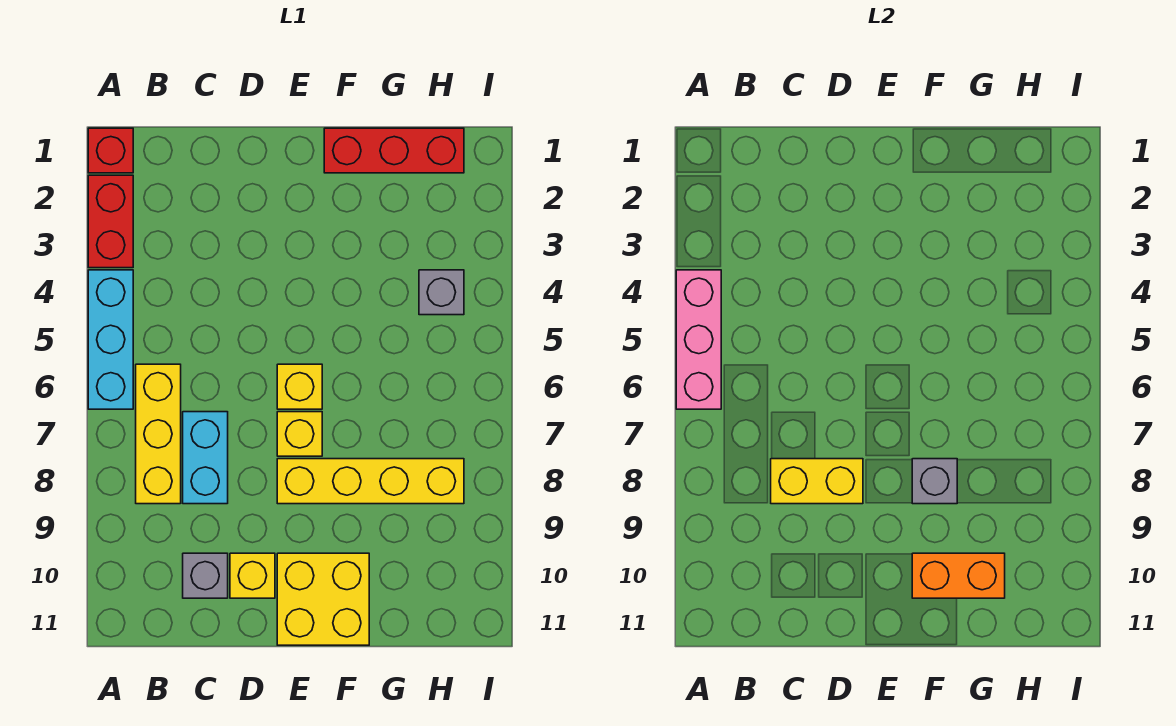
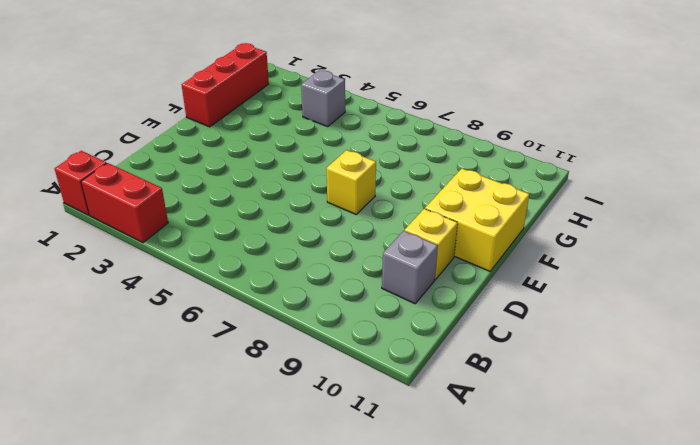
none -> cyan 1x3 brick [88,270,133,409]
none -> yellow 1x3 brick [136,364,181,504]
none -> cyan 1x2 brick [183,412,228,504]

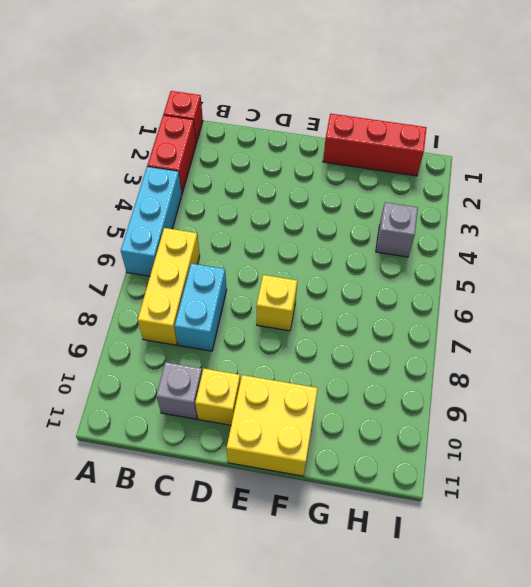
none -> yellow 1x1 brick [277,364,322,409]
none -> yellow 1x4 brick [277,459,464,504]
none -> pink 1x3 brick [676,270,721,409]

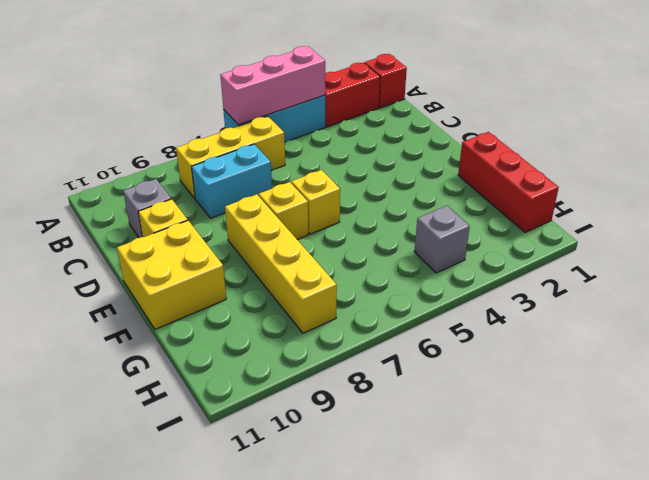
none -> yellow 1x2 brick [771,459,863,504]
none -> grey 1x1 brick [912,459,957,504]
none -> orange 1x2 brick [912,553,1005,598]

